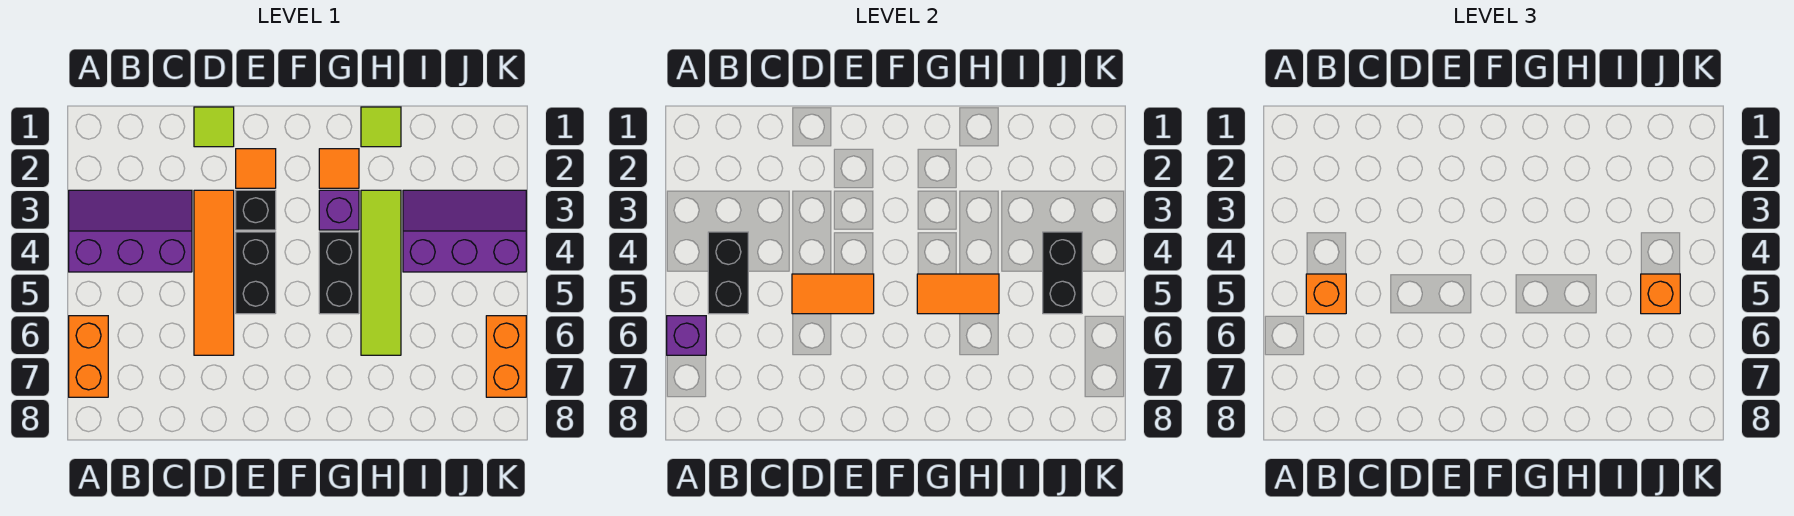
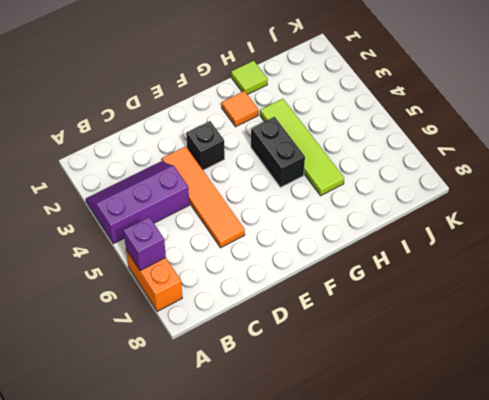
none -> lime 1x1 tile [194,107,234,147]
none -> orange 1x1 tile [236,149,276,188]
none -> black 1x2 brick [236,232,276,314]

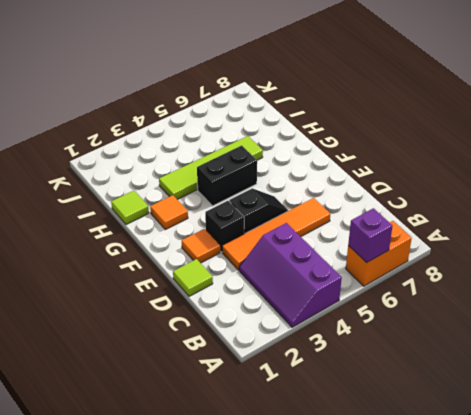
black 1x2 slope [229,188,289,234] -> black 1x2 brick [236,232,276,314]
none -> purple 1x1 brick [319,190,359,230]
none -> purple 2x3 slope [403,190,526,272]
none -> orange 1x2 brick [486,316,526,397]

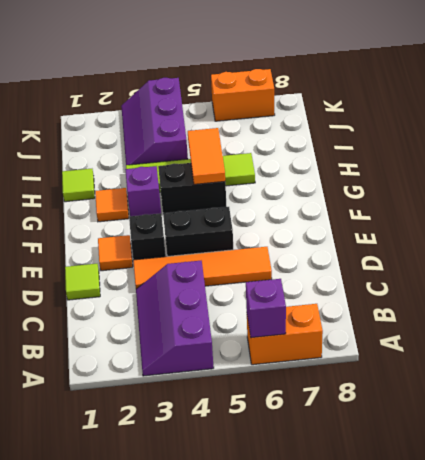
none -> black 1x2 brick [708,232,748,314]
none -> orange 1x2 tile [792,274,874,314]
none -> black 1x2 brick [1043,232,1082,314]

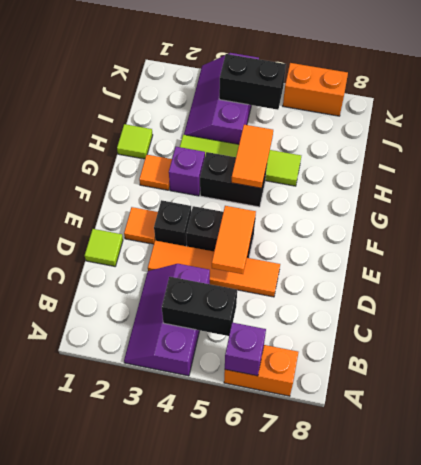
none -> orange 1x1 brick [1306,274,1346,314]
none -> orange 1x1 brick [1641,274,1680,314]

